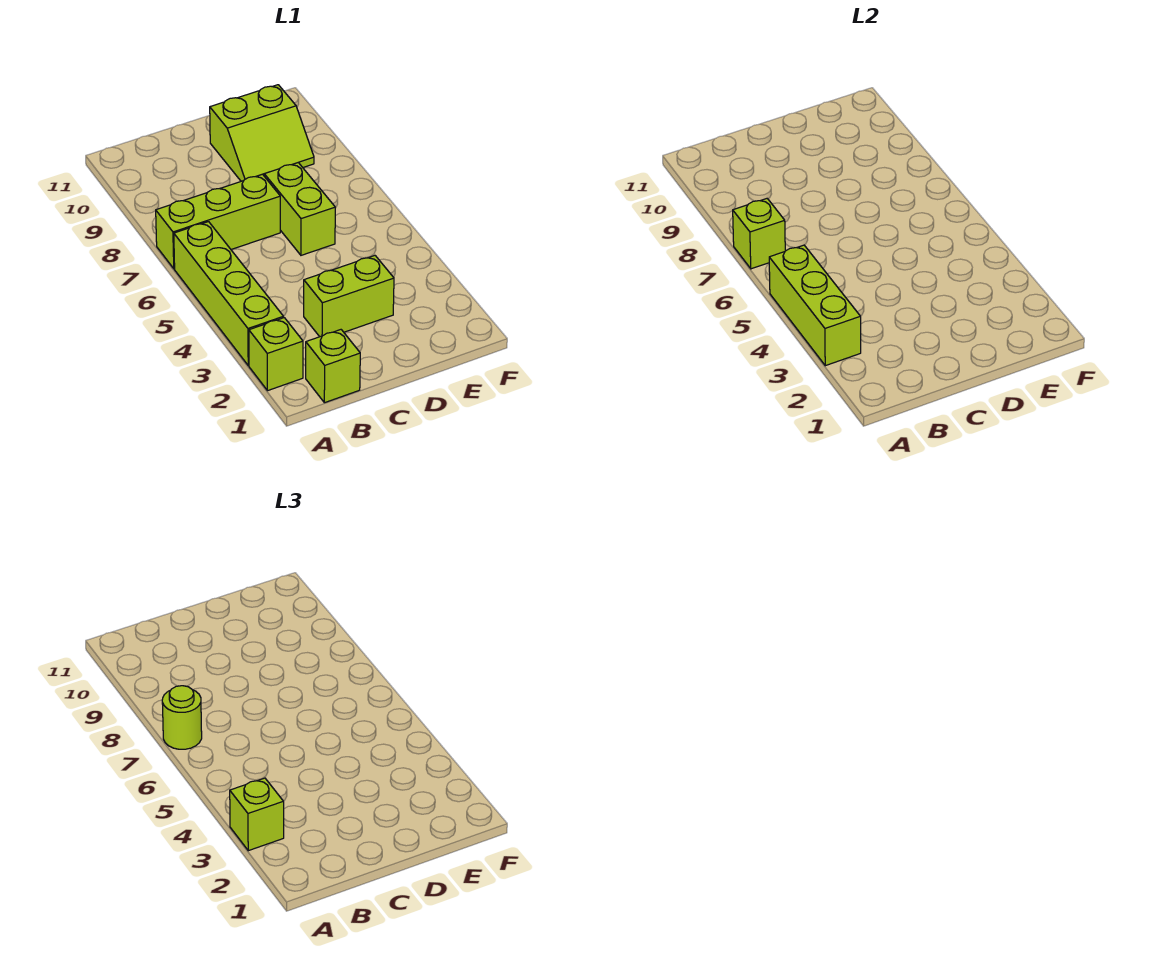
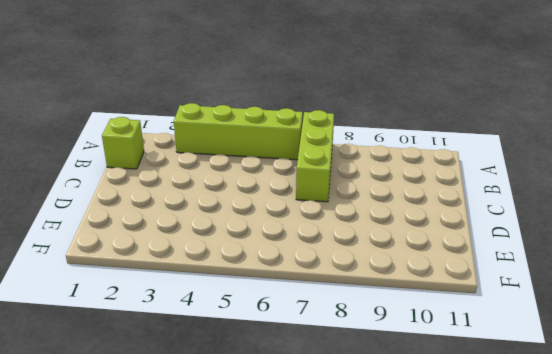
none -> lime 1x1 brick [249,318,303,391]
none -> lime 1x2 brick [304,256,394,337]

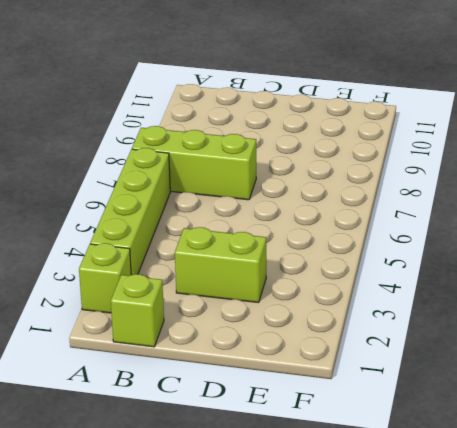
none -> lime 1x2 brick [264,163,335,255]
none -> lime 2x2 slope [210,85,314,181]

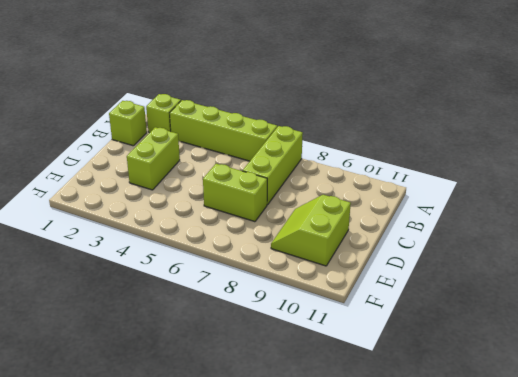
none -> lime 1x3 brick [769,245,861,366]
none -> lime 1x1 brick [733,199,785,269]

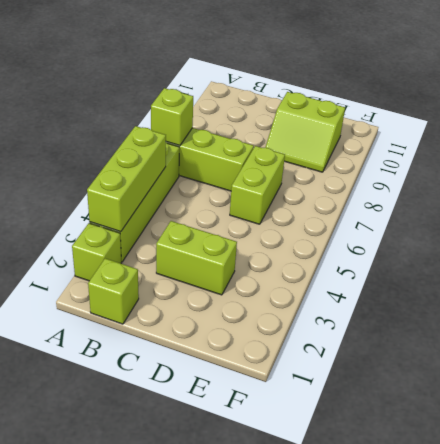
none -> lime 1x1 brick [230,778,284,851]
none -> lime 1x1 round brick [162,686,202,749]

